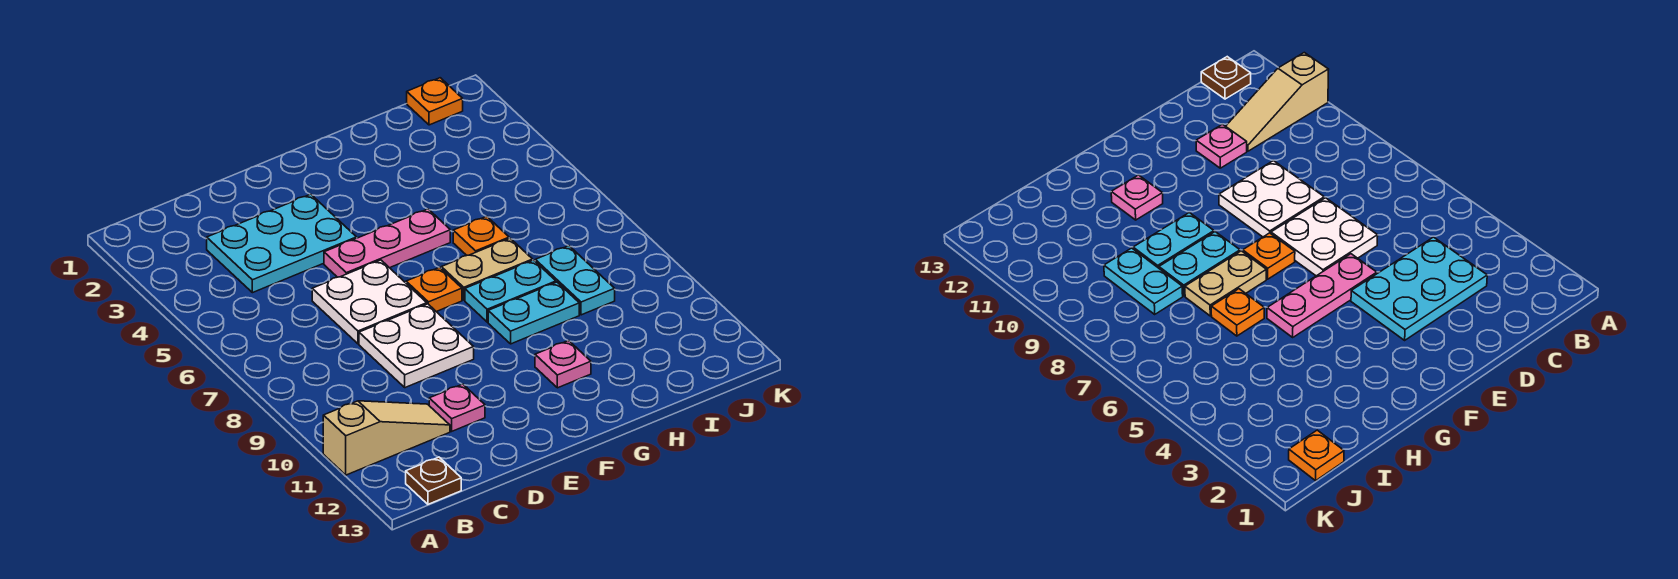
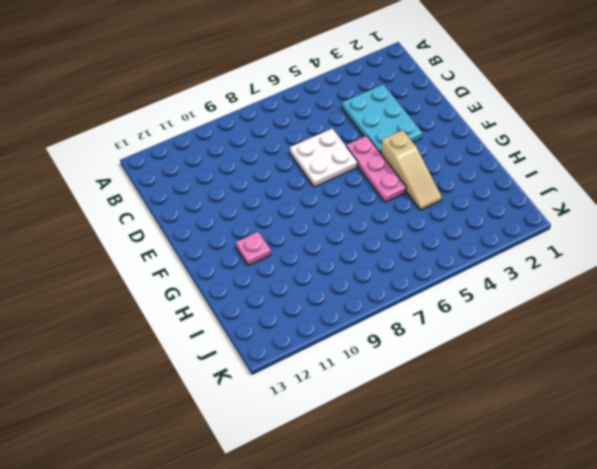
tan 1x3 slope [381,130,442,210] -> tan 1x3 slope moved to [323,401,450,475]
none -> brown 1x1 plate [406,457,461,504]
none -> white 2x2 plate [359,304,474,388]
none -> pink 1x1 plate [429,384,485,431]

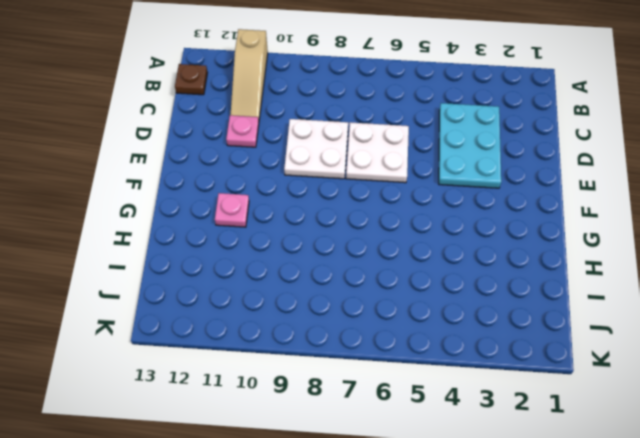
none -> pink 1x3 plate [324,209,450,277]
none -> orange 1x1 plate [406,267,462,312]
none -> tan 1x2 plate [441,238,533,300]

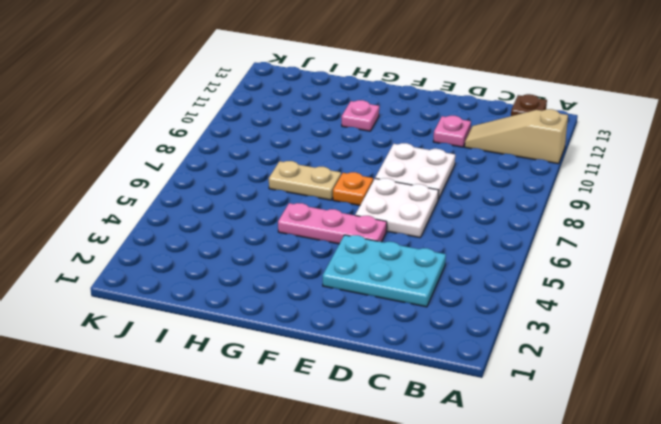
none -> cyan 1x2 plate [465,260,556,322]
none -> cyan 1x2 plate [488,282,579,344]
none -> orange 1x1 plate [453,216,509,255]

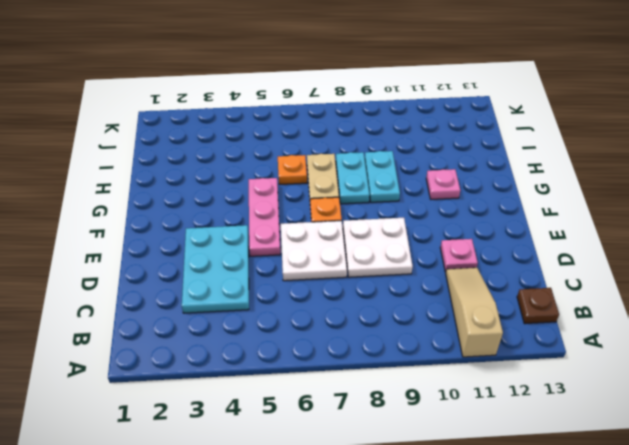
none -> cyan 1x2 plate [535,246,615,315]
none -> orange 1x1 plate [407,78,463,125]

